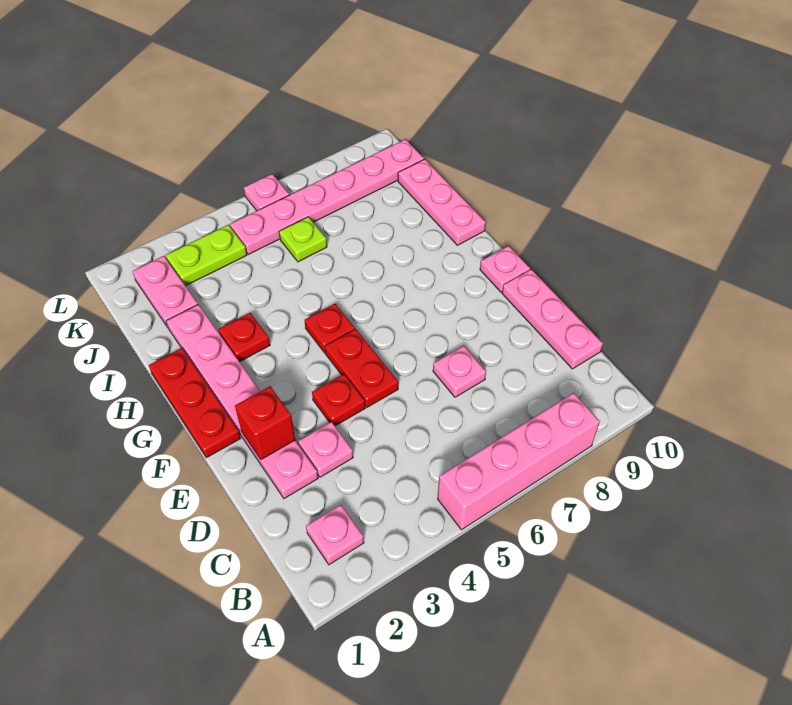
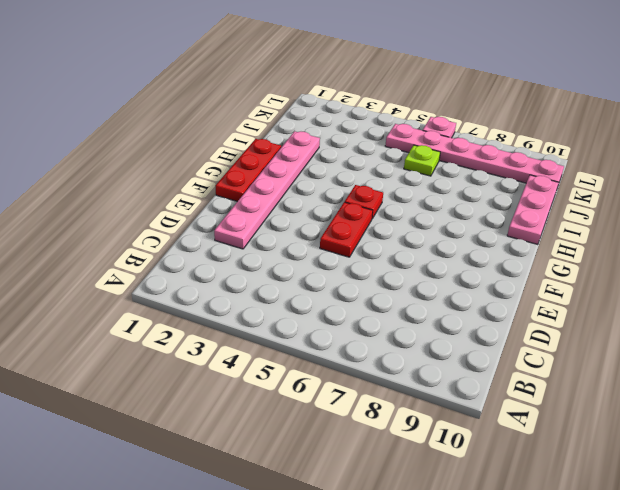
none -> pink 1x4 brick [438,393,600,530]
none -> pink 1x1 plate [306,505,364,565]
none -> pink 1x3 plate [502,269,603,369]

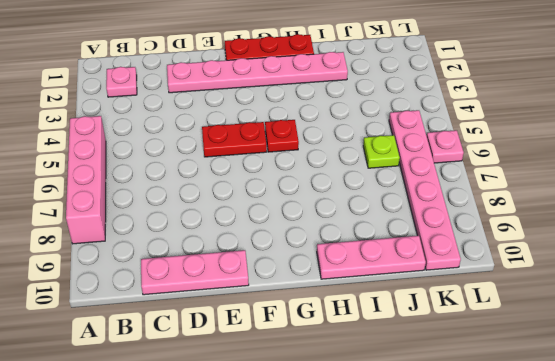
none -> pink 1x1 plate [298,422,353,477]
none -> pink 1x1 plate [433,346,486,397]
none -> red 1x1 plate [312,374,365,426]

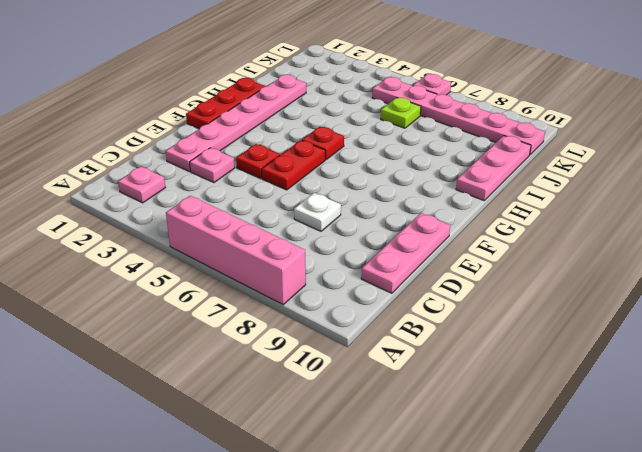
white 1x1 plate [294,193,341,231] -> pink 1x1 plate [433,346,486,397]
none -> pink 1x1 plate [480,246,530,292]
none -> red 1x1 plate [219,313,270,362]
none -> pink 1x2 plate [132,256,198,327]

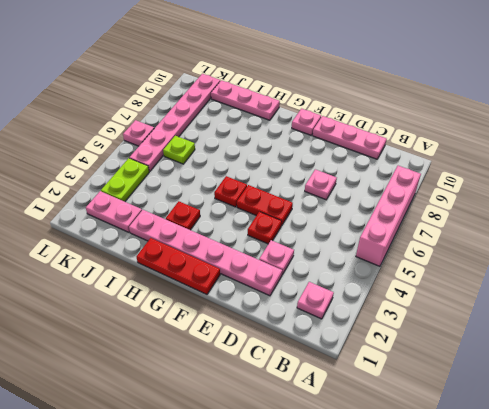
none -> red 1x1 brick [235,386,295,459]

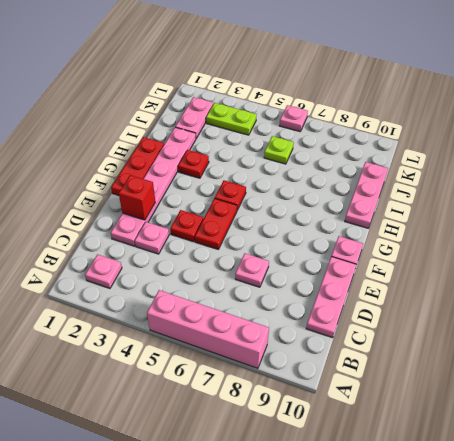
none -> pink 1x6 plate [230,139,424,254]

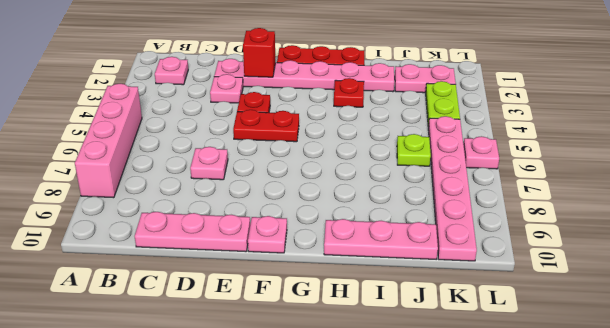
none -> red 1x1 plate [304,304,355,353]

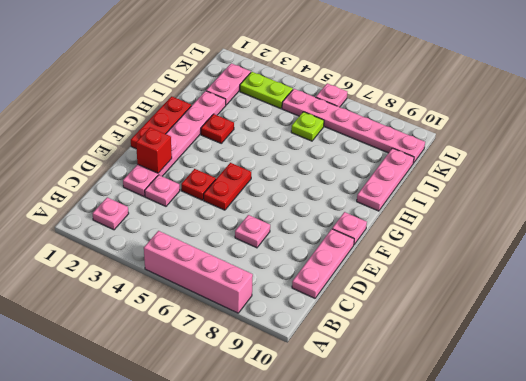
none -> red 1x1 plate [304,304,355,353]

